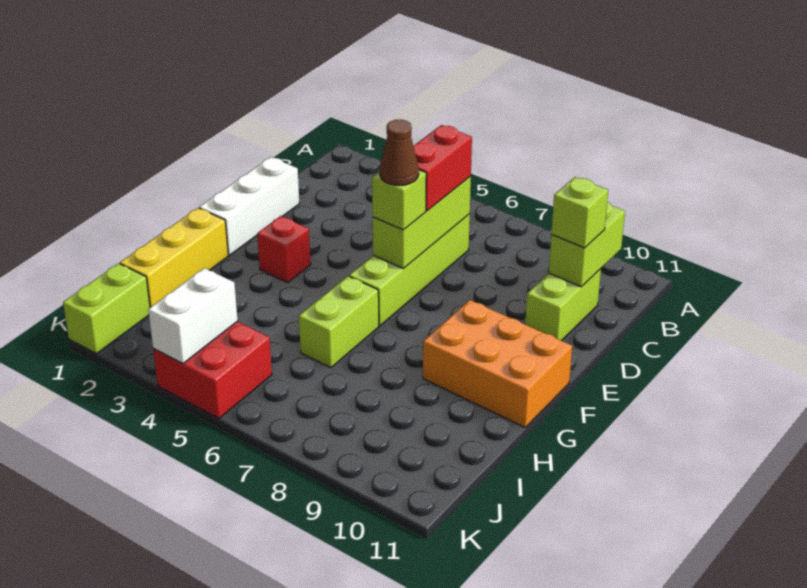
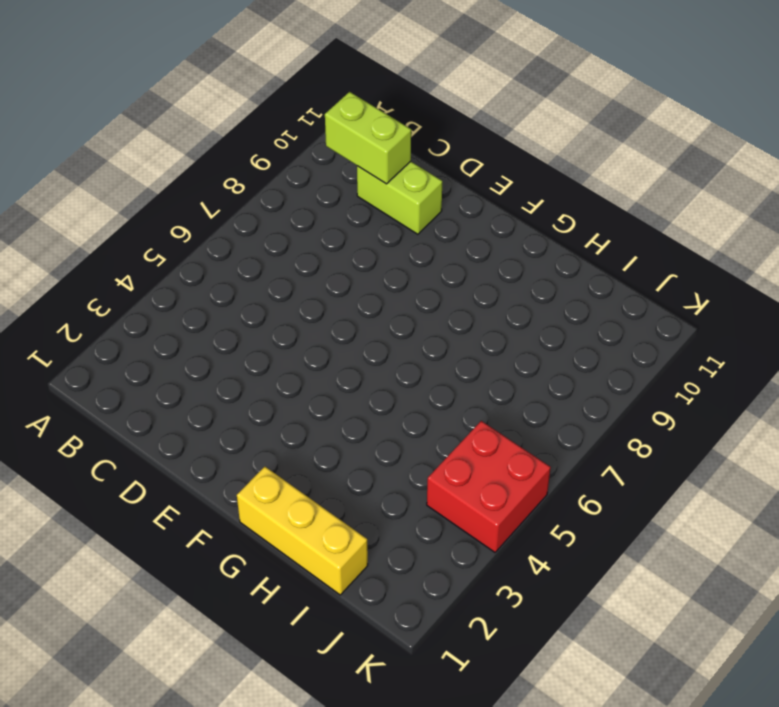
none -> lime 1x4 brick [349,214,470,326]
none -> white 1x3 brick [199,157,299,255]
none -> red 1x1 brick [257,216,311,283]

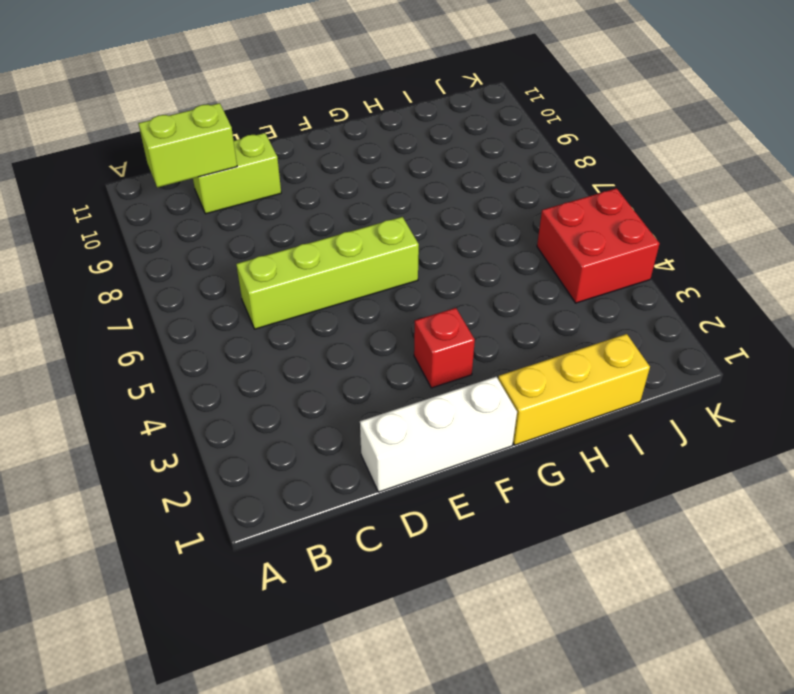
none -> orange 2x3 brick [423,300,572,427]
none -> lime 1x2 brick [299,276,379,368]
none -> lime 1x2 brick [63,263,150,354]

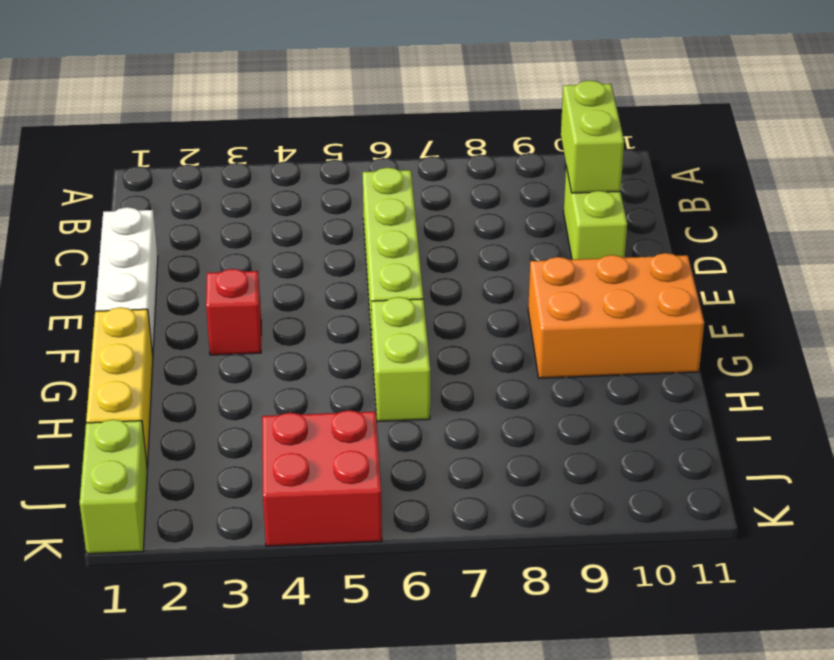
none -> lime 1x3 brick [373,176,471,269]
none -> white 1x2 brick [148,268,238,364]
none -> red 1x2 brick [413,125,472,211]

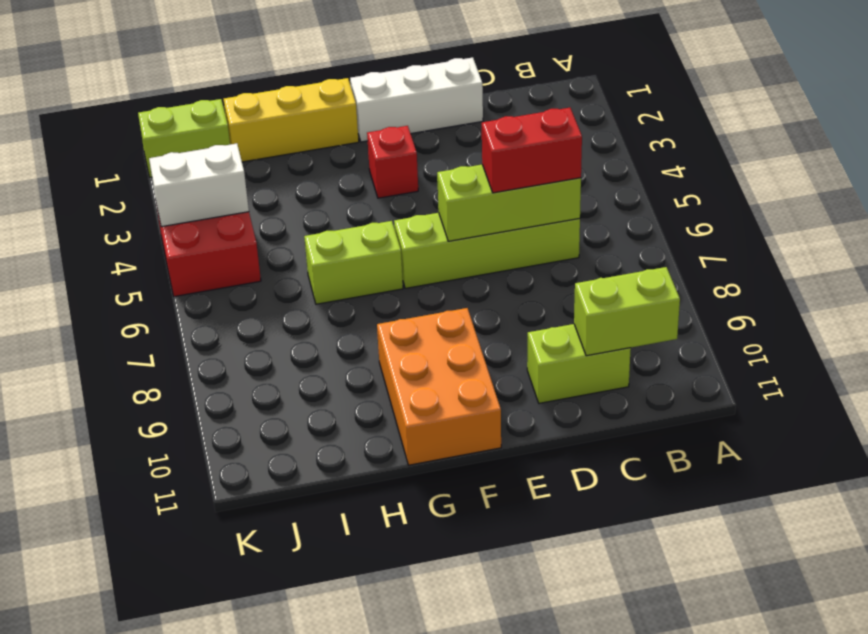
none -> lime 1x1 brick [551,177,608,248]
none -> lime 1x1 brick [372,170,426,230]
none -> brown 1x1 cone [380,120,419,186]

